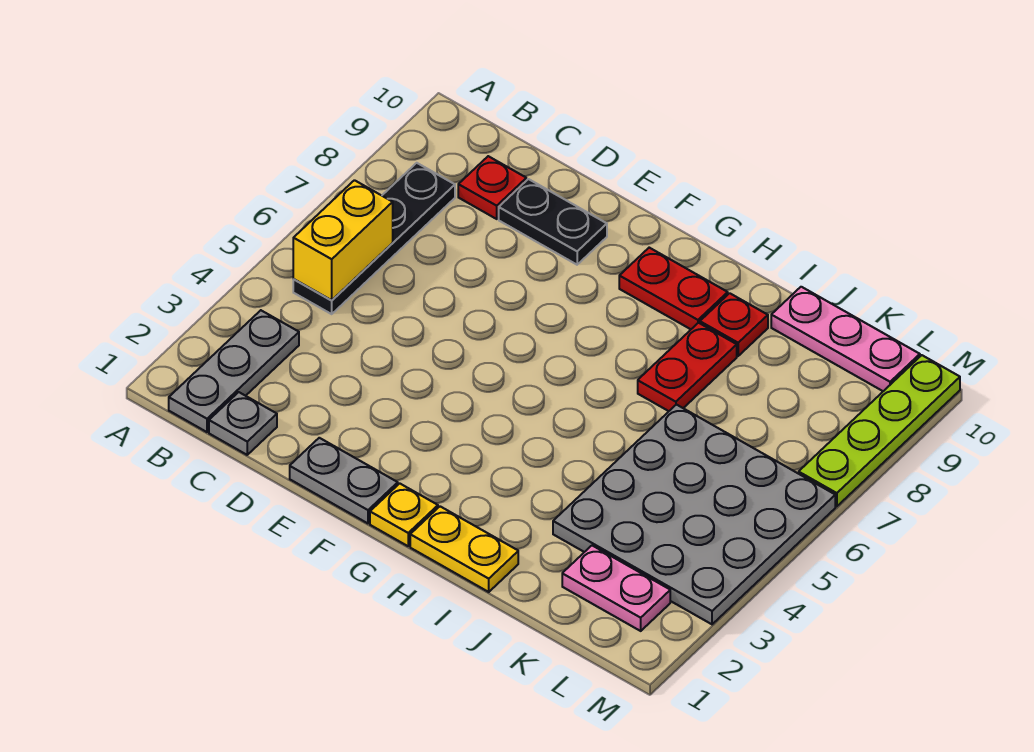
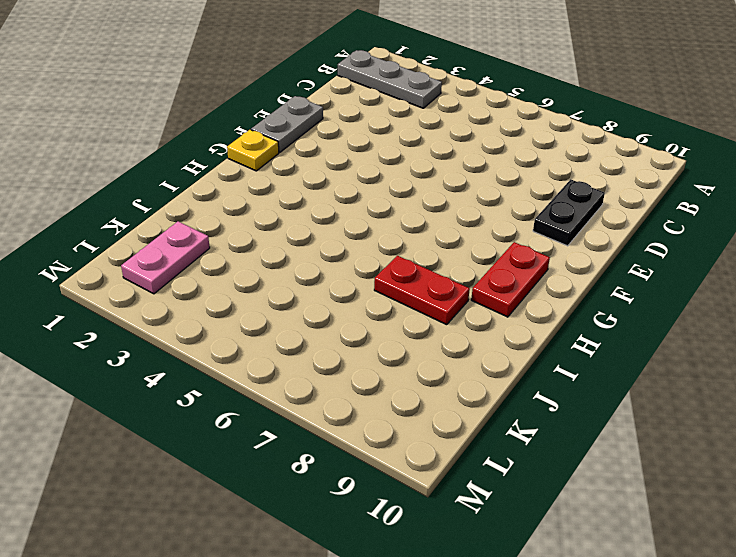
none -> black 1x4 plate [293,163,455,314]
none -> grey 1x1 plate [209,392,277,455]
none -> red 1x1 plate [458,156,526,219]

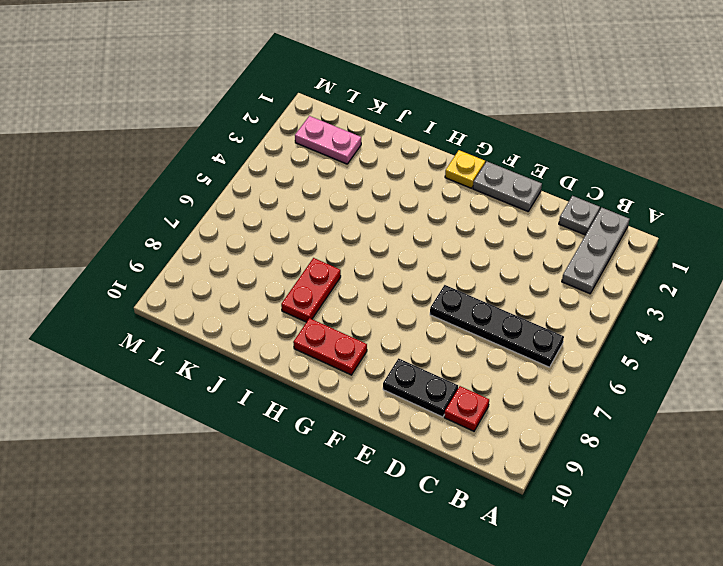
black 1x4 plate [430,285,564,367] -> black 1x4 plate turned to [293,163,455,314]
none -> yellow 1x2 plate [410,506,518,592]
none -> red 1x1 plate [700,293,768,356]
none -> grey 4x4 plate [553,405,835,624]

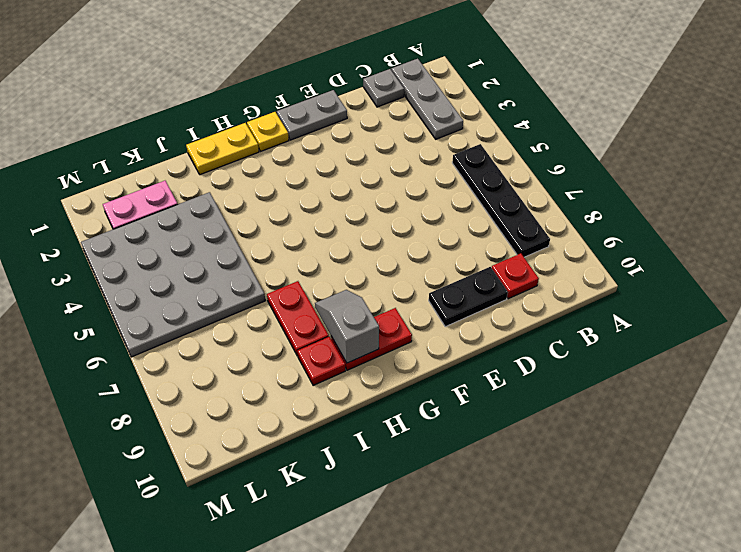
grey 1x2 slope [315,290,379,363] -> none
none -> pink 1x3 plate [771,287,920,391]
none -> lime 1x4 plate [799,355,960,506]
none -> yellow 1x2 brick [293,180,393,300]

